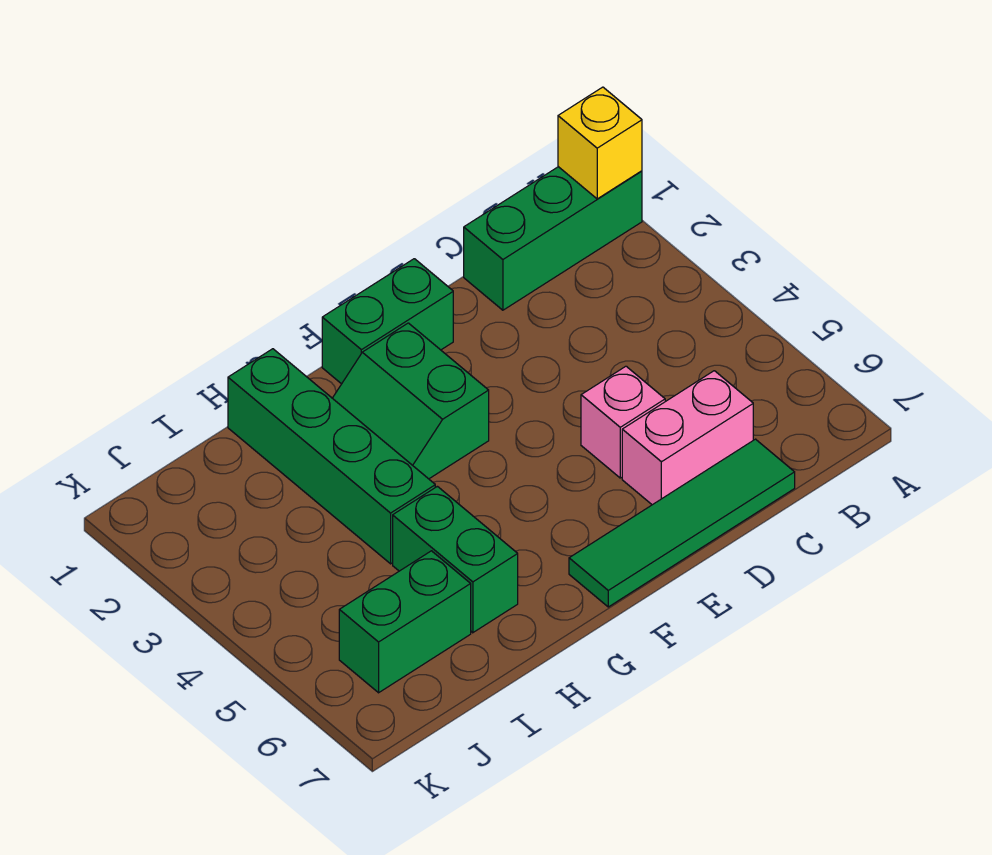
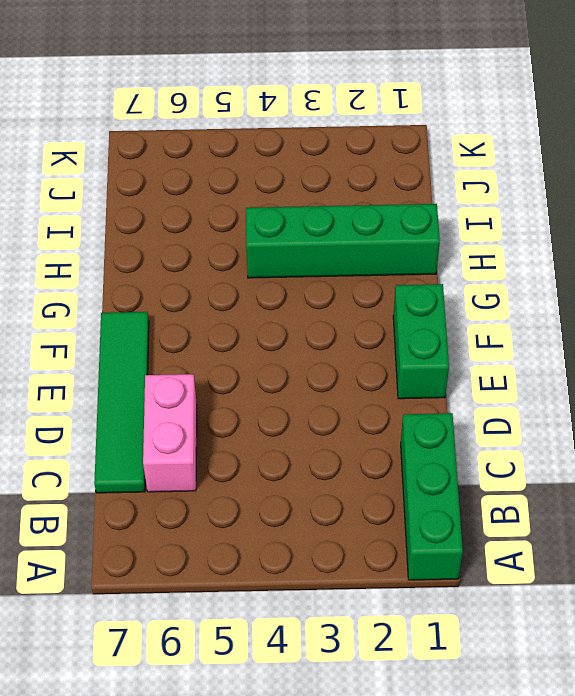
none -> pink 1x1 brick [581,366,665,478]
none -> green 2x2 slope [333,323,489,479]

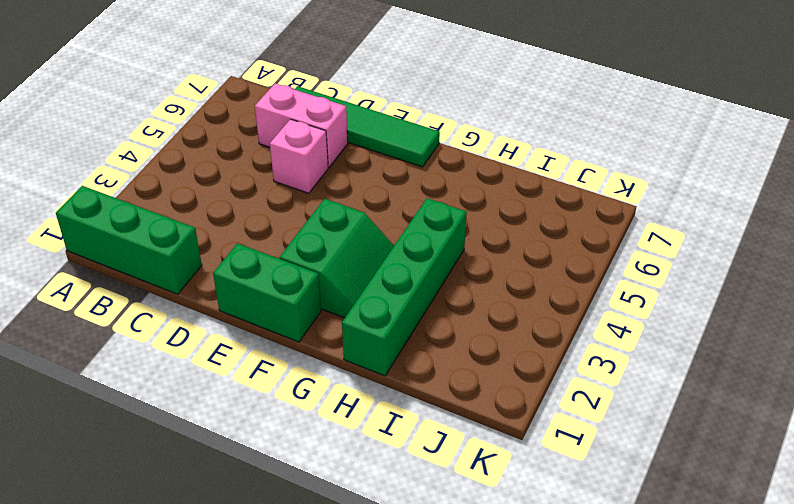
none -> green 1x2 brick [393,486,518,633]
none -> green 1x2 brick [339,551,471,693]

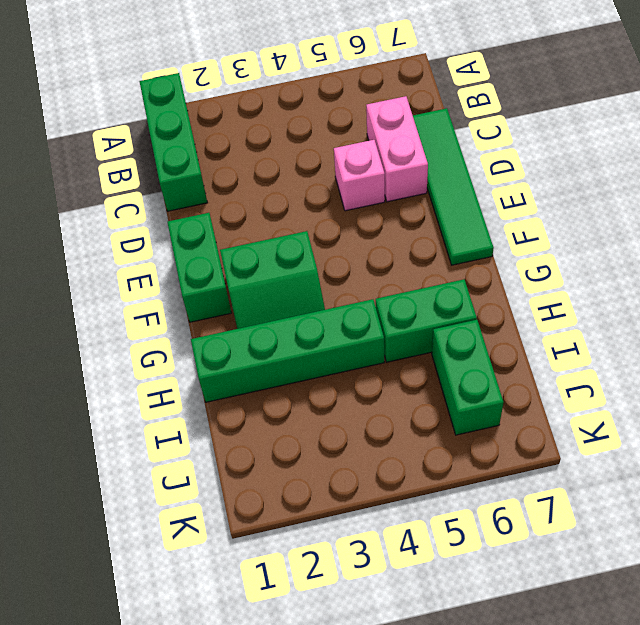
none -> yellow 1x1 brick [558,87,642,199]

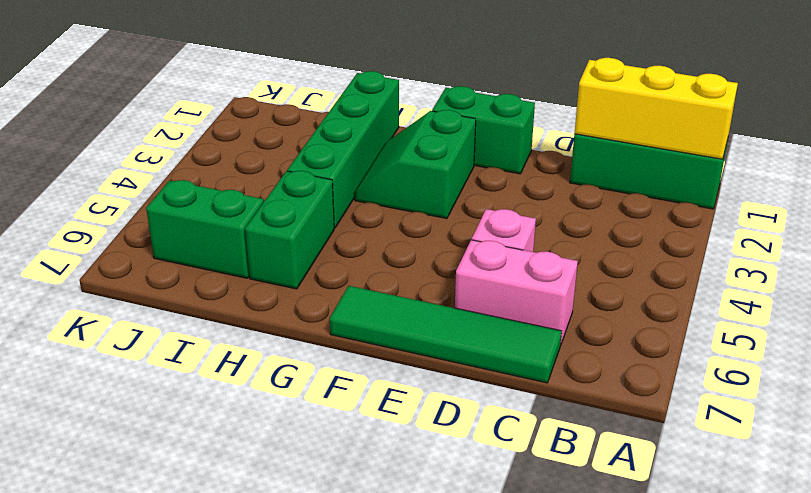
yellow 1x3 brick [574,58,738,159] -> yellow 1x1 brick [558,87,642,199]

